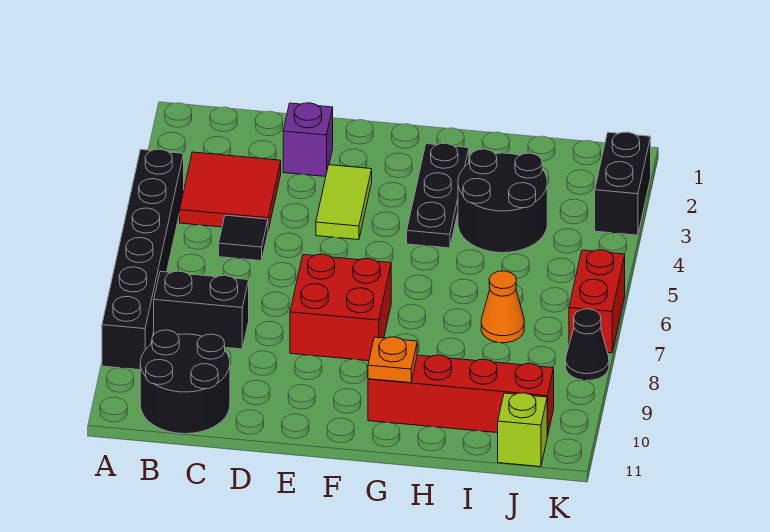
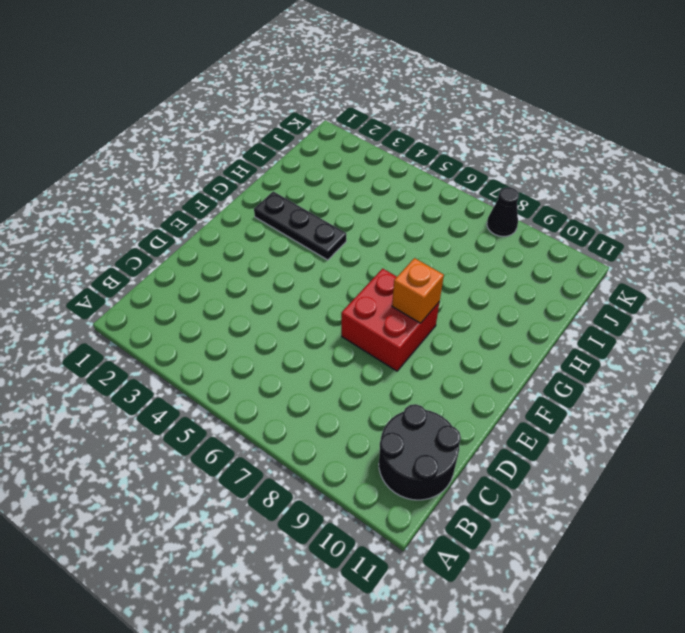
orange 1x1 brick [392,258,444,323] -> none
none -> black 1x6 brick [102,149,184,370]
none -> red 2x2 tile [180,152,281,230]
none -> black 1x2 brick [154,271,249,349]

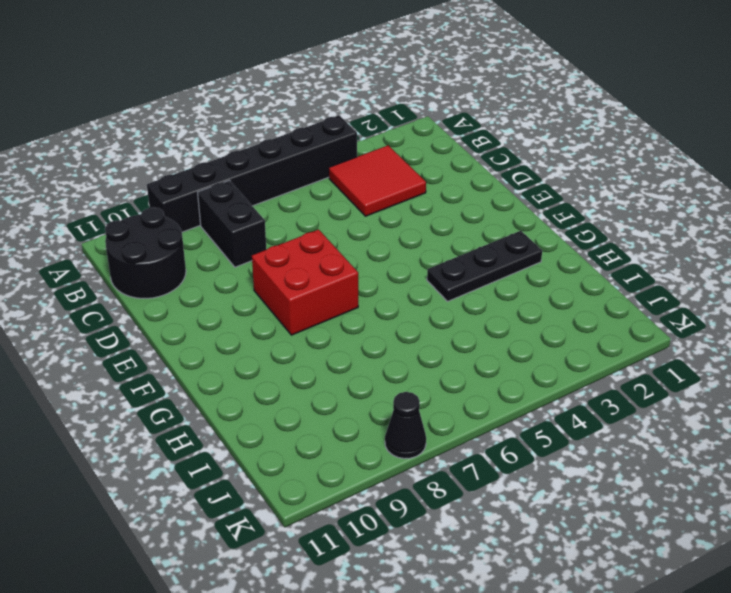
none -> black 1x1 tile [219,215,268,261]
none -> purple 1x1 brick [283,103,333,177]
none -> lime 1x2 tile [316,165,372,240]

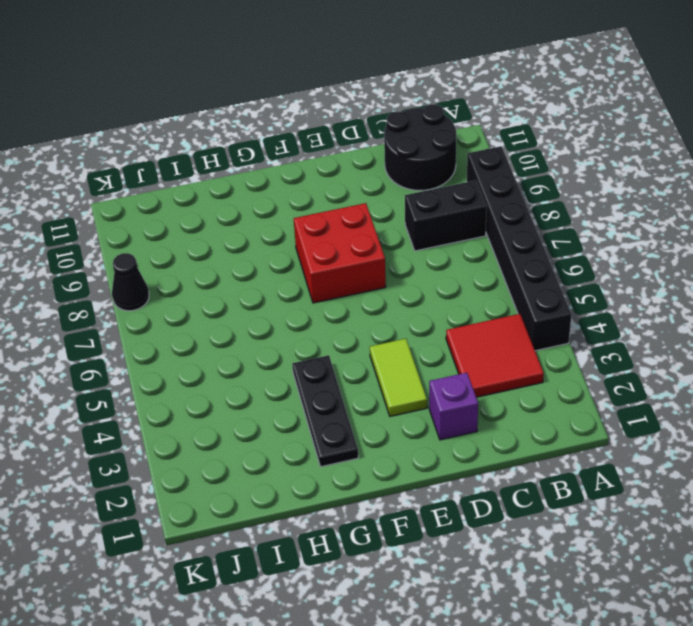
none -> black 1x1 tile [219,215,268,261]
none -> red 1x4 brick [368,355,554,437]
none -> black 2x2 round brick [458,149,547,253]

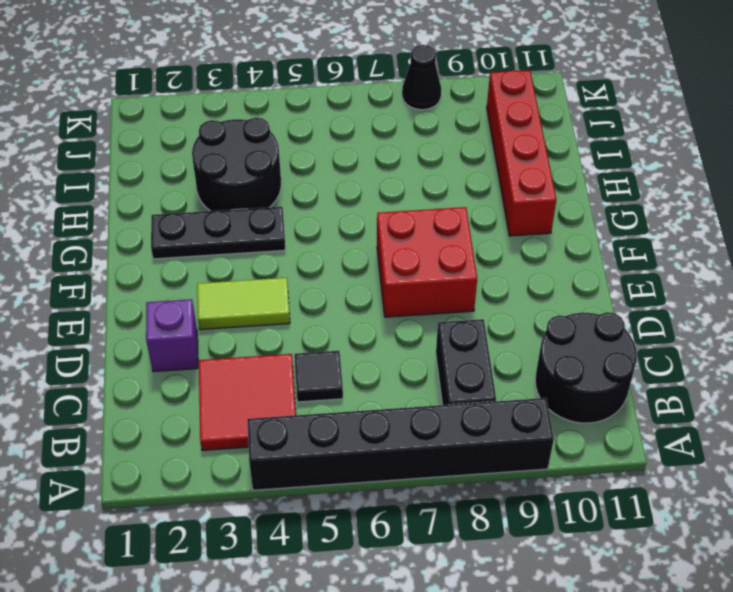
none -> orange 1x1 cone [481,271,524,343]
none -> lime 1x1 brick [498,393,547,467]
none -> black 1x2 brick [595,132,651,235]

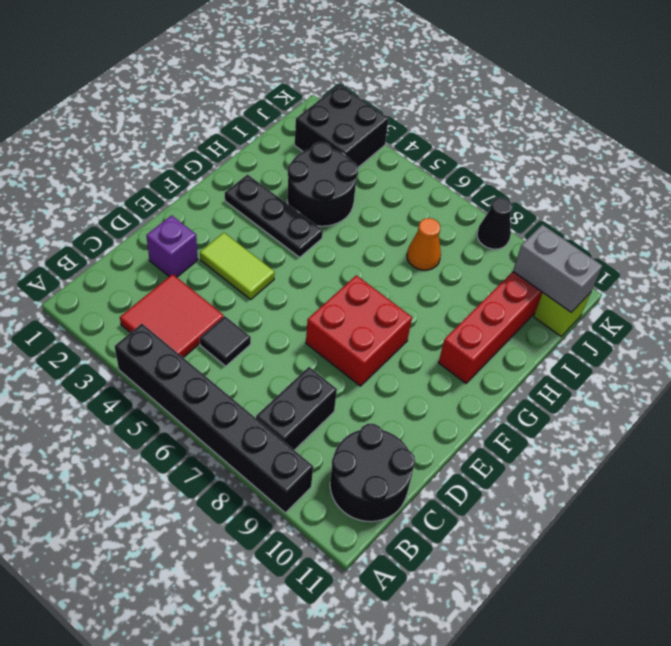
black 2x2 brick [295,85,389,167] -> black 1x2 brick [595,132,651,235]
grey 1x2 brick [513,225,602,312] -> none
none -> red 1x2 brick [569,250,625,353]
none -> orange 1x1 plate [368,337,417,383]

